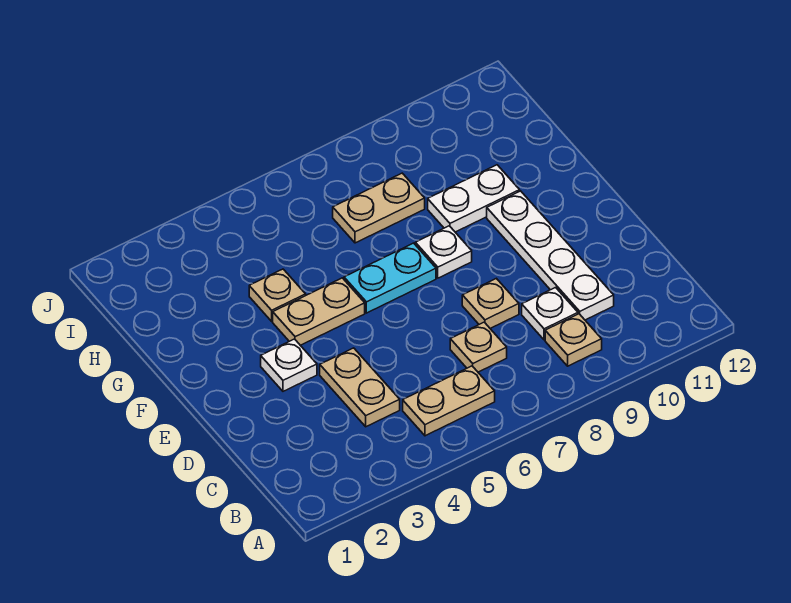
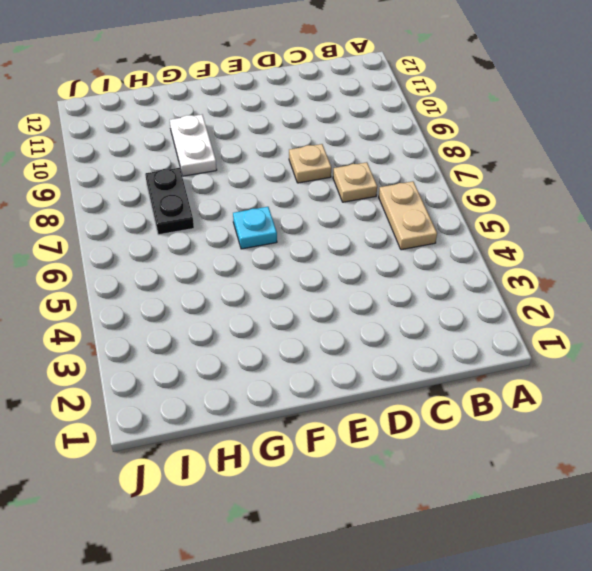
cyan 1x1 plate [233,207,277,249] -> cyan 1x2 plate [344,243,436,313]
black 1x2 plate [145,168,194,235] -> tan 1x2 plate [333,173,425,243]
none -> tan 1x1 plate [545,314,602,366]
none -> tan 1x2 plate [320,348,400,427]
none -> white 1x1 plate [522,288,578,340]

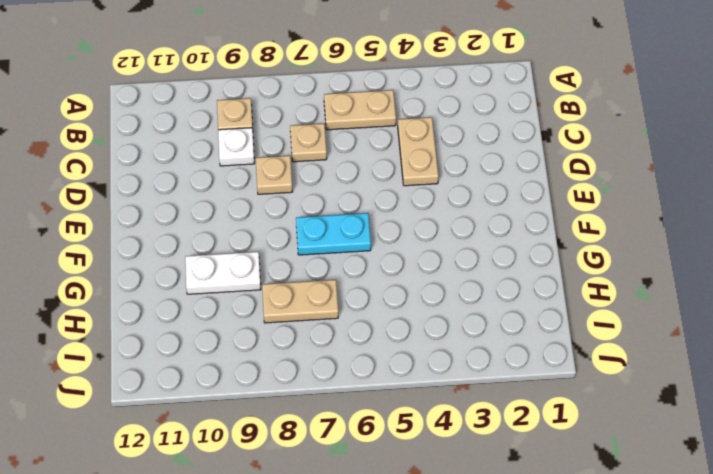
none -> white 1x4 plate [487,191,614,320]
none -> white 1x1 plate [261,339,317,391]
none -> tan 1x2 plate [273,278,365,345]

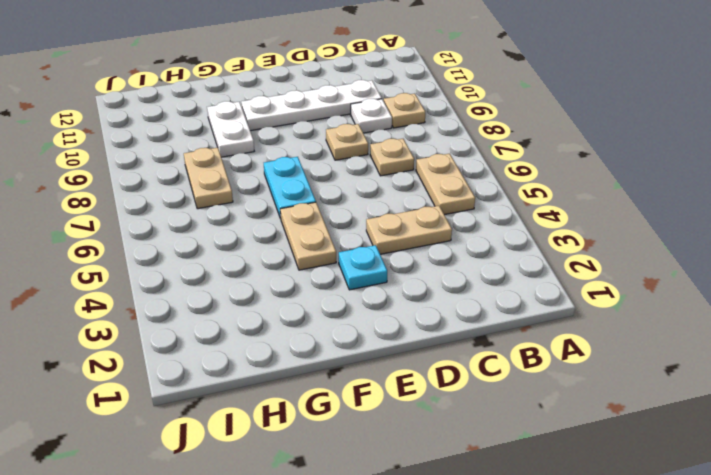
cyan 1x1 plate [339,245,387,290] -> white 1x1 plate [261,339,317,391]
none -> white 1x1 plate [415,226,472,278]
none -> tan 1x1 plate [249,269,306,321]

